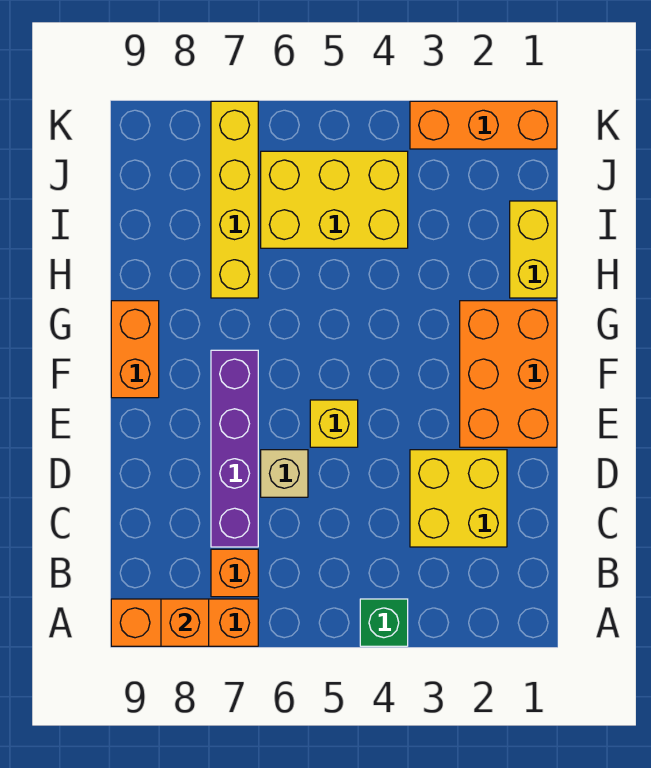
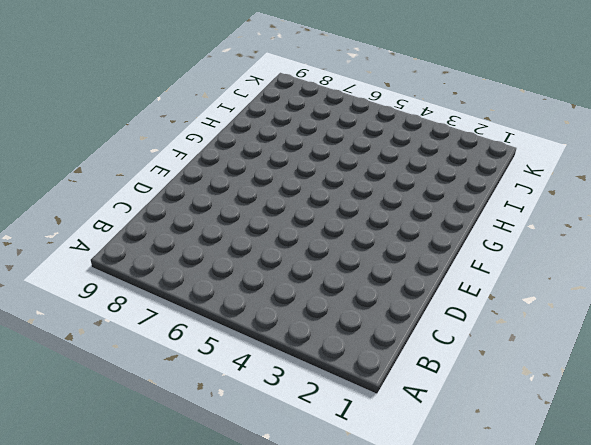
none -> green 1x1 brick [360,599,408,646]
none -> orange 1x3 brick [111,599,258,646]
none -> orange 1x1 brick [211,549,258,597]

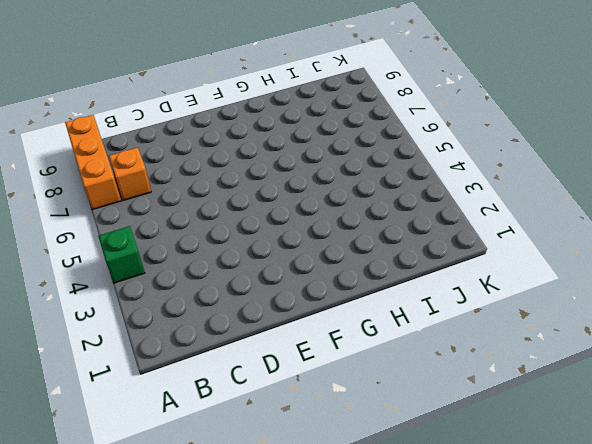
none -> yellow 2x2 brick [410,450,507,547]
none -> purple 1x4 brick [211,350,258,547]
none -> tan 1x1 brick [261,450,308,497]

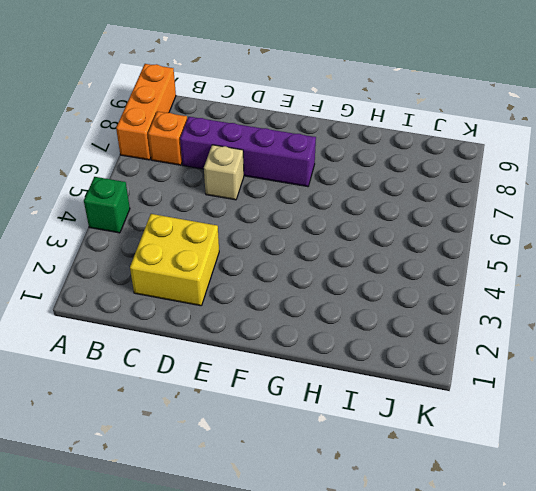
none -> orange 2x3 brick [460,301,557,447]
none -> yellow 1x1 brick [310,400,358,447]
none -> orange 1x2 brick [111,301,159,398]

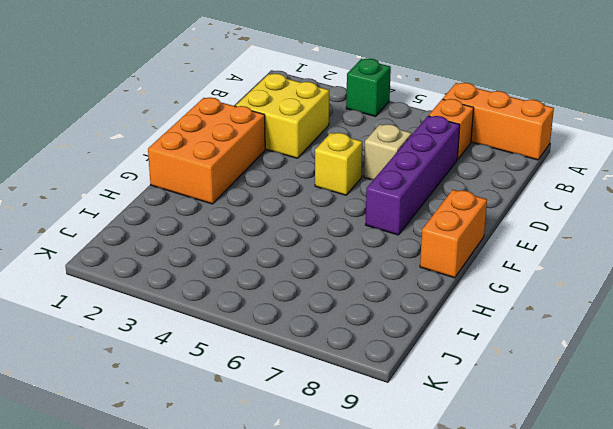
none -> yellow 1x2 brick [510,201,557,298]
none -> yellow 1x4 brick [211,101,258,298]
none -> yellow 2x3 brick [261,151,408,248]

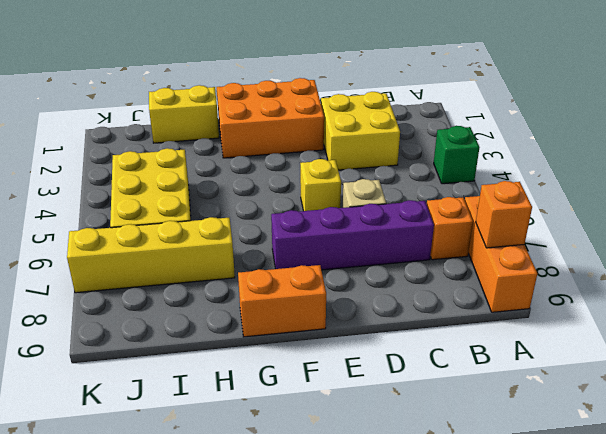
none -> orange 1x3 brick [410,101,557,149]

